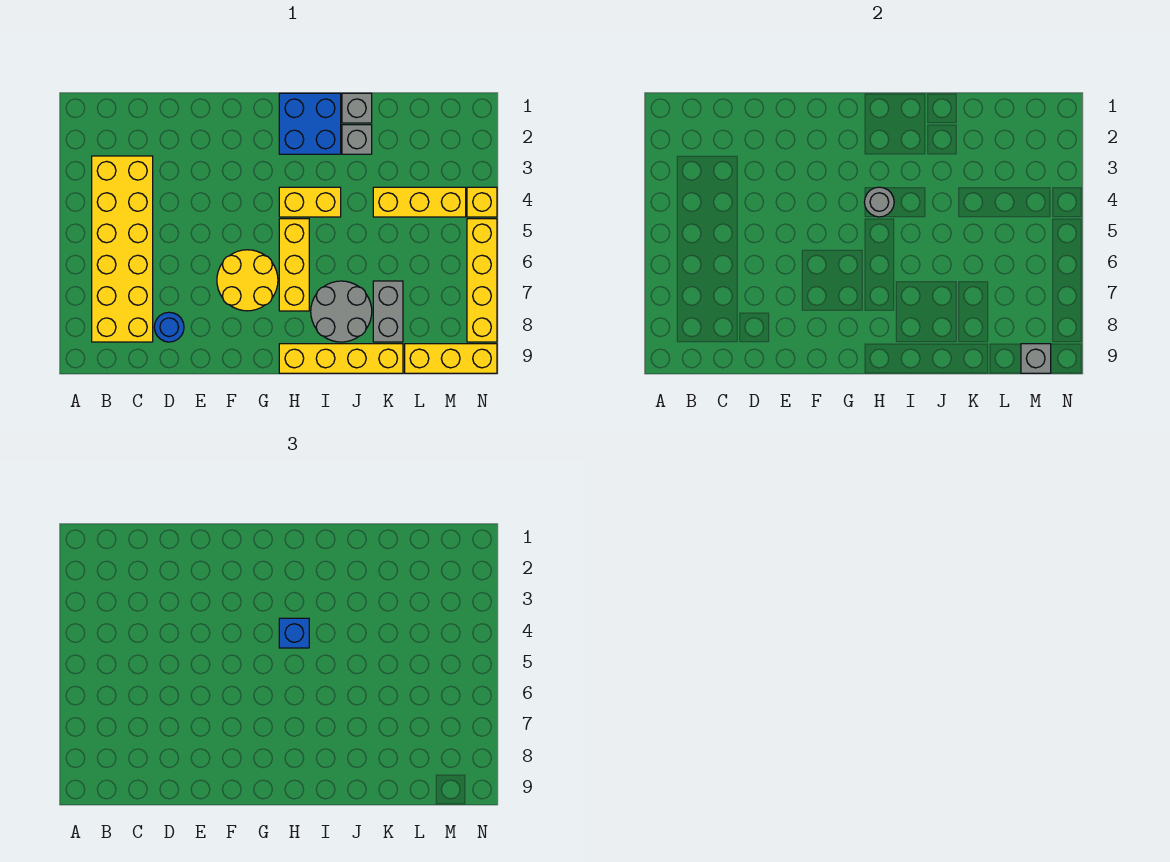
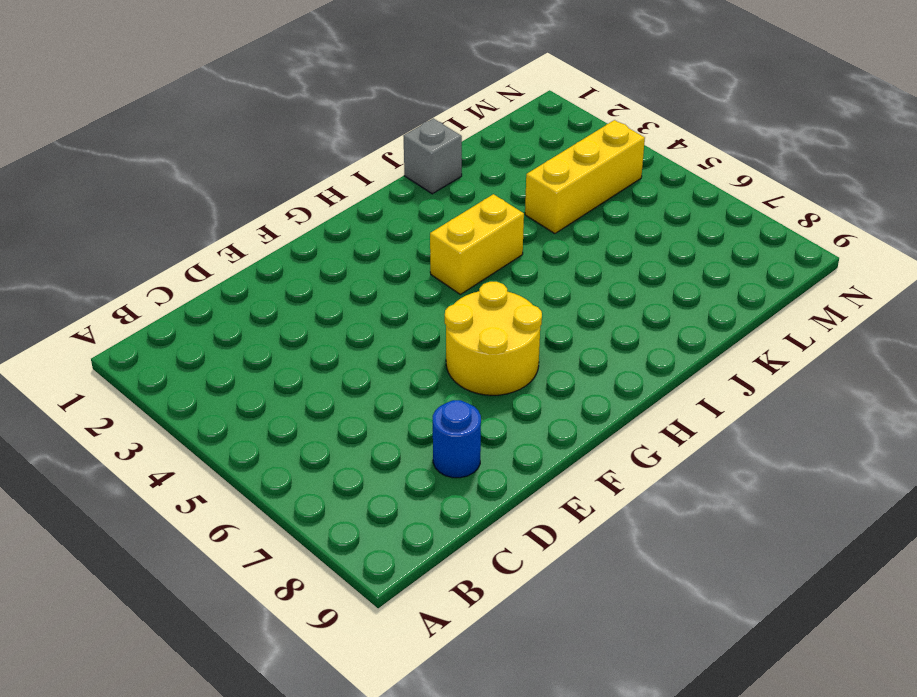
none -> yellow 2x6 brick [92,156,153,342]
none -> blue 2x2 brick [279,93,341,154]
none -> yellow 1x3 brick [279,219,309,311]

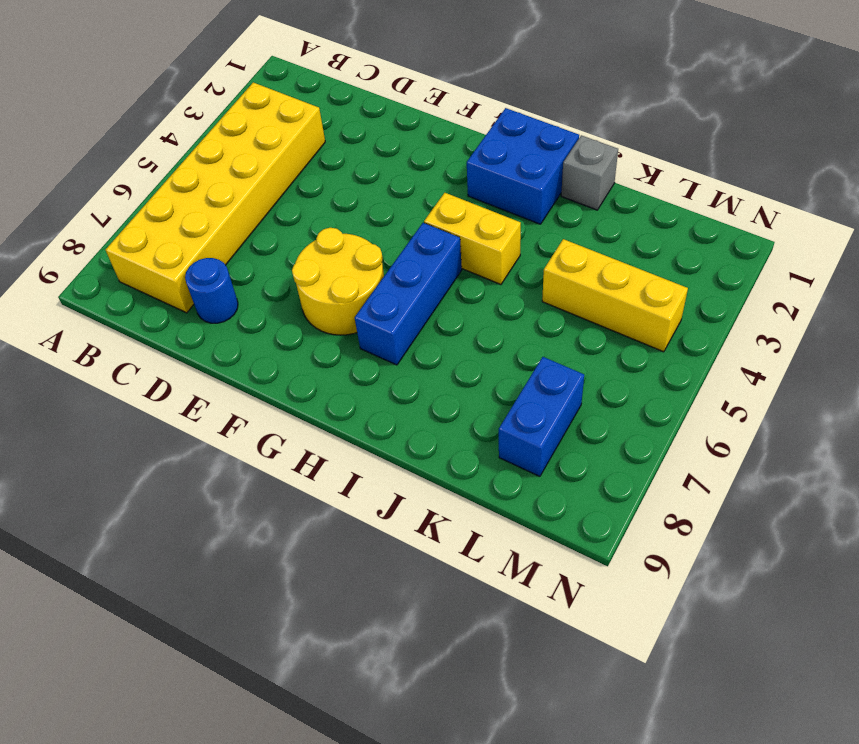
blue 1x3 brick [355,223,462,365] -> yellow 1x3 brick [279,219,309,311]
blue 1x2 brick [499,357,584,476] -> none
none -> yellow 1x4 brick [279,344,403,373]
none -> grey 2x2 round brick [311,281,372,342]
none -> grey 1x1 brick [342,125,372,154]

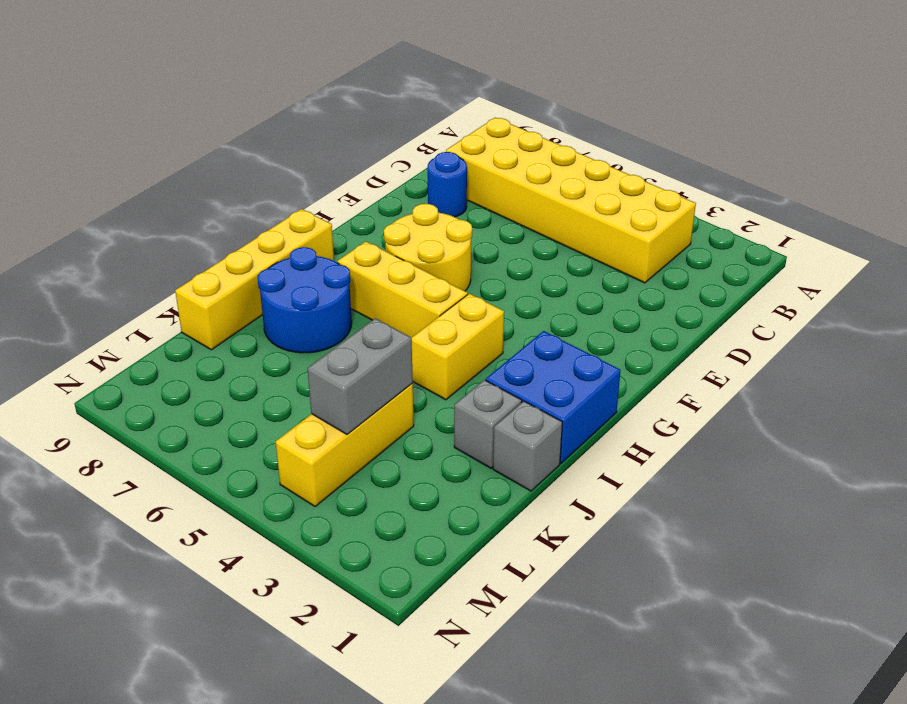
blue 2x2 round brick [258,247,352,353] -> grey 2x2 round brick [311,281,372,342]
grey 1x2 brick [308,318,413,434] -> grey 1x2 brick turned to [373,281,403,342]
none -> yellow 1x3 brick [405,344,497,373]
none -> yellow 1x1 brick [467,187,497,217]
none -> yellow 1x4 brick [467,219,497,342]

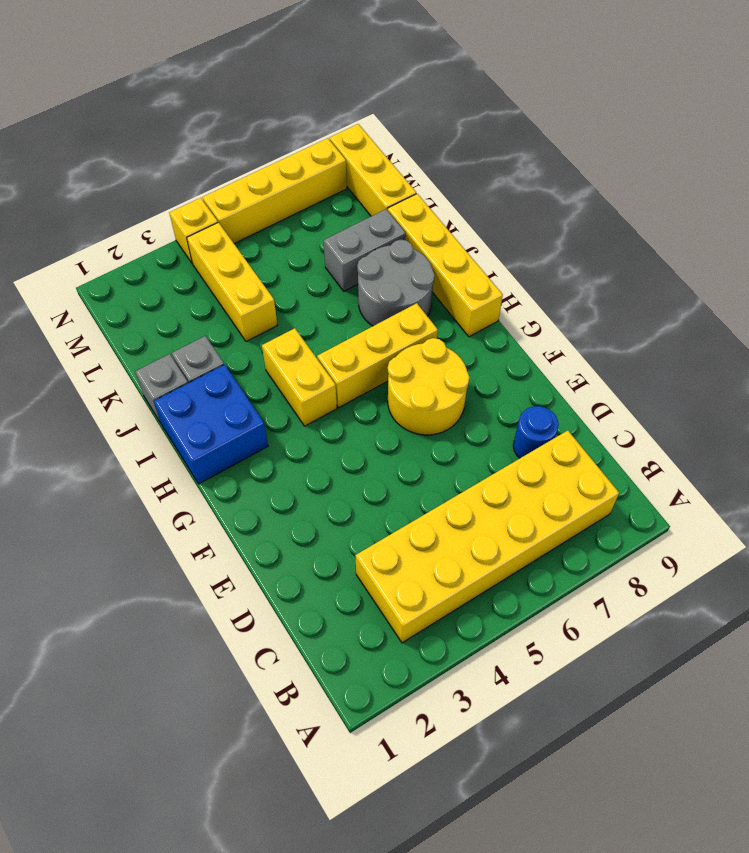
none -> grey 1x1 round brick [865,187,894,217]
none -> grey 1x1 brick [1021,344,1051,373]
none -> blue 1x1 brick [279,618,309,648]

